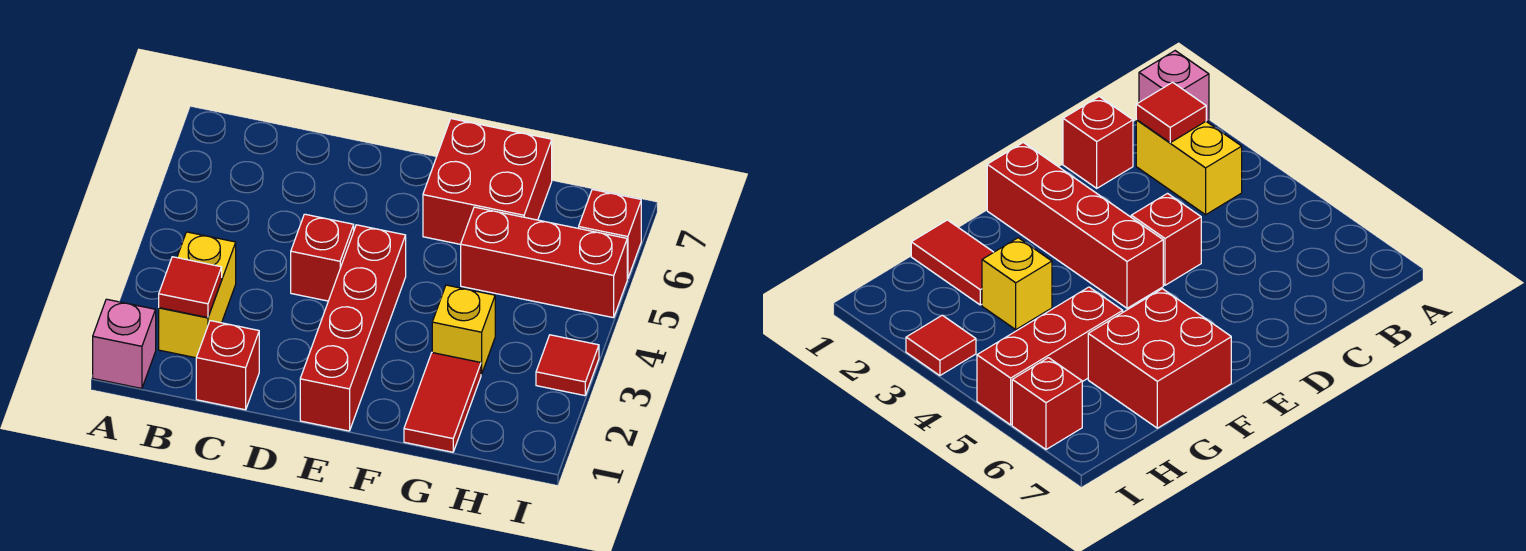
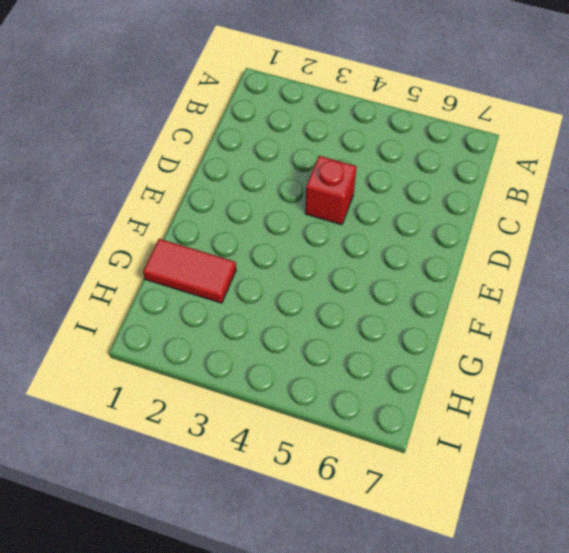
none -> pink 1x1 brick [93,299,156,389]
none -> yellow 1x2 brick [159,232,236,358]
none -> red 1x1 brick [196,321,259,410]

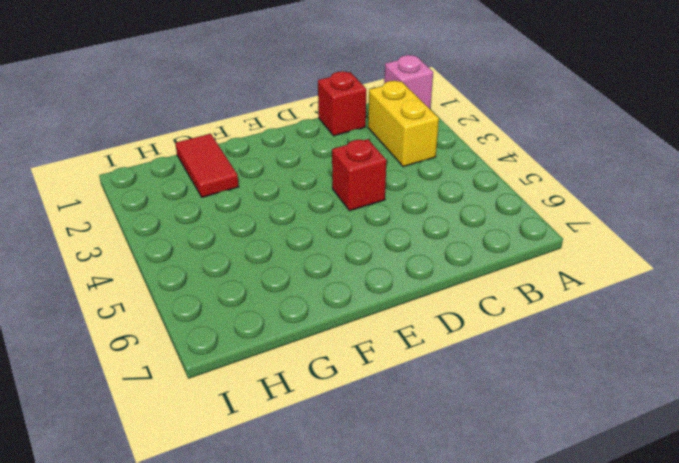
none -> red 1x4 brick [300,225,406,431]
none -> red 2x2 brick [423,119,552,244]
none -> yellow 1x1 brick [432,285,495,374]

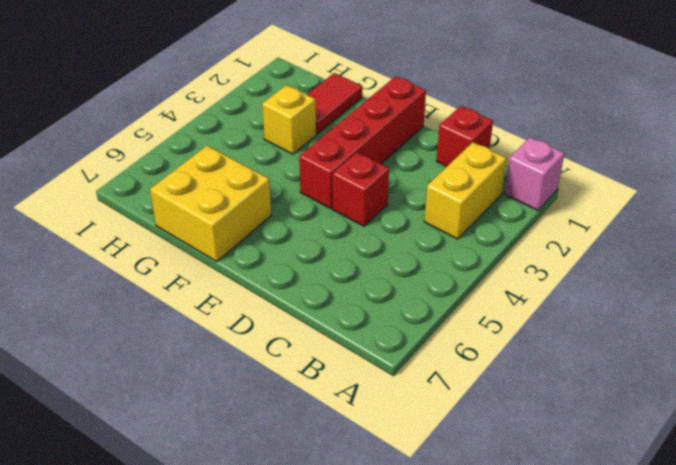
yellow 2x2 brick [150,146,271,262] -> red 2x2 brick [423,119,552,244]
none -> red 1x3 brick [461,207,627,318]
none -> red 1x1 tile [536,335,599,396]
none -> red 1x1 brick [579,189,641,279]

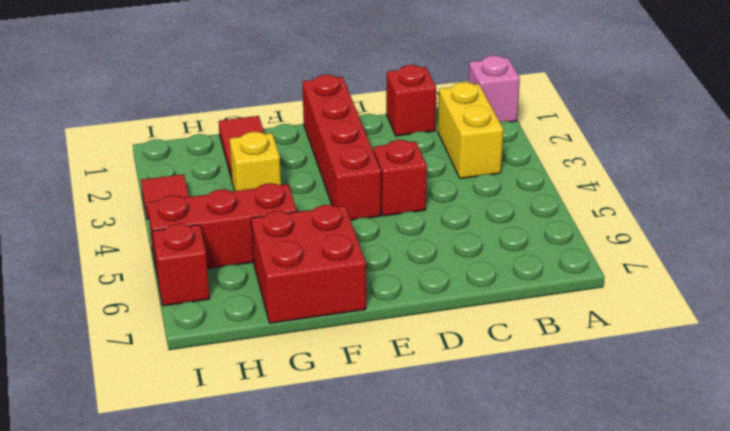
none -> red 1x1 tile [159,257,222,318]

